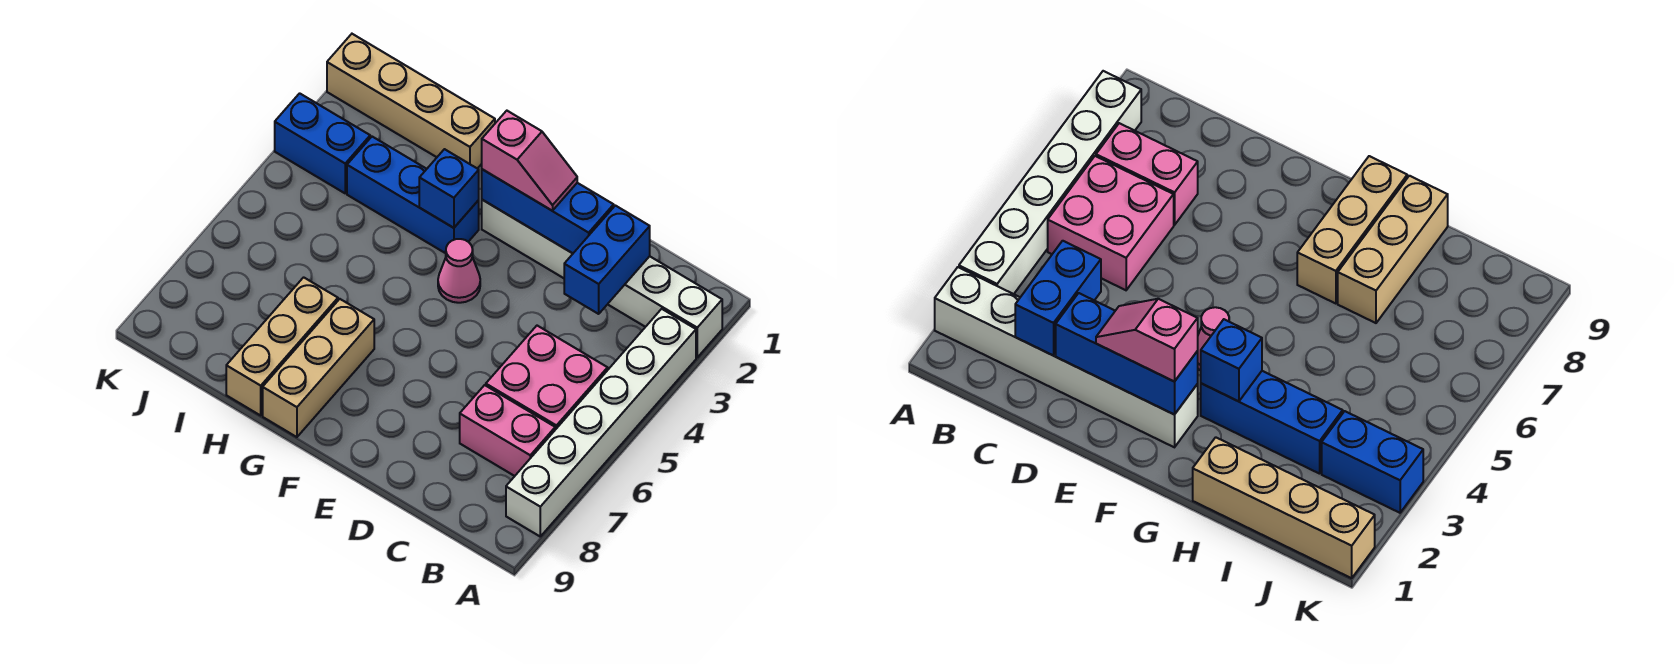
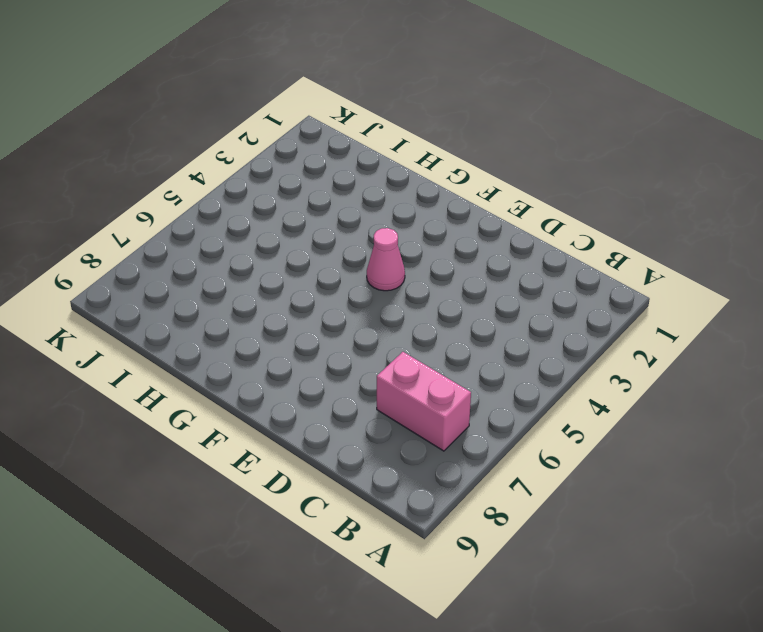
none -> white 1x6 brick [482,200,722,357]
none -> white 1x6 brick [506,309,696,536]
none -> pink 2x2 brick [486,326,608,430]

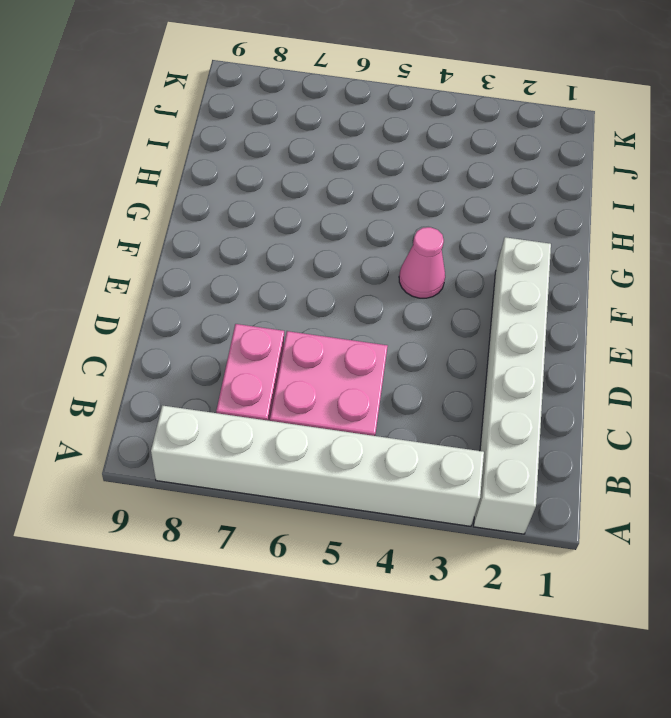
none -> blue 1x3 brick [347,137,479,253]
none -> tan 1x3 brick [263,299,374,437]
none -> tan 1x4 brick [327,34,495,169]

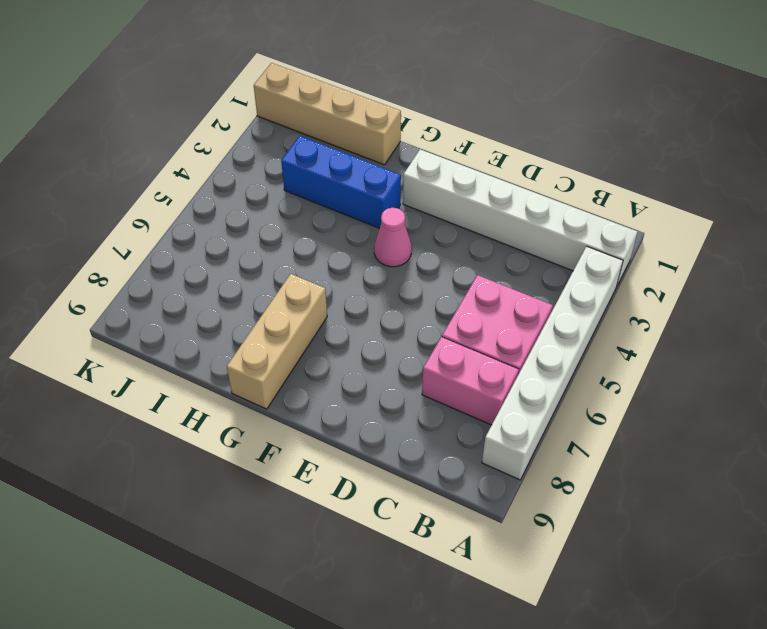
none -> tan 1x3 brick [226,277,338,415]
none -> blue 1x2 brick [275,93,370,193]
none -> blue 1x2 brick [564,206,650,314]

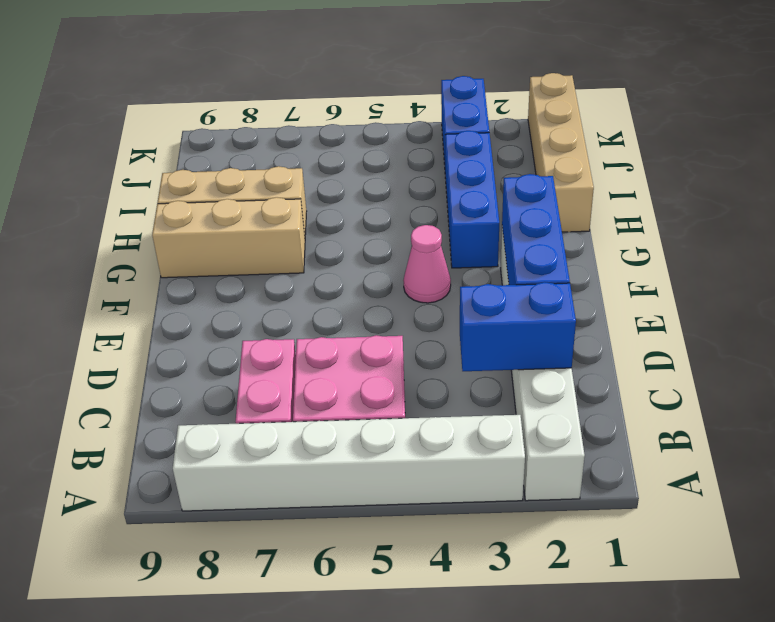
none -> blue 1x1 brick [419,149,479,228]
none -> pink 1x2 slope [482,111,577,211]

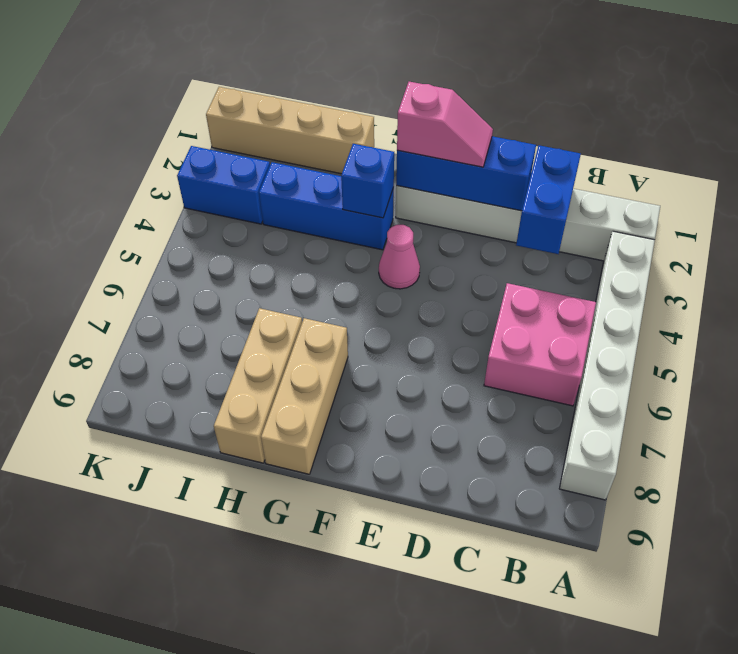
none -> pink 1x2 brick [460,385,555,476]

